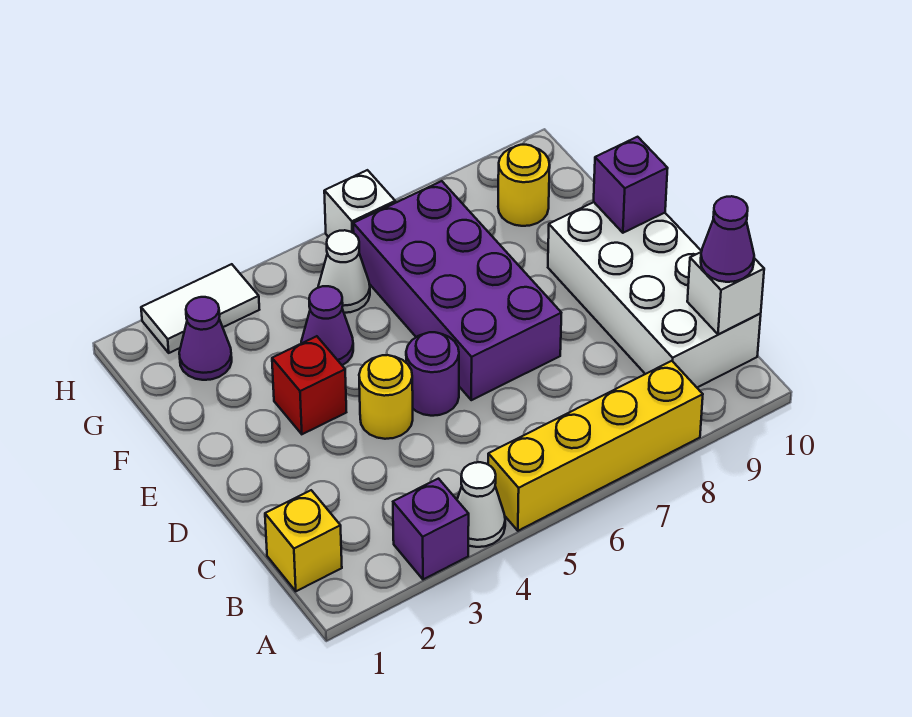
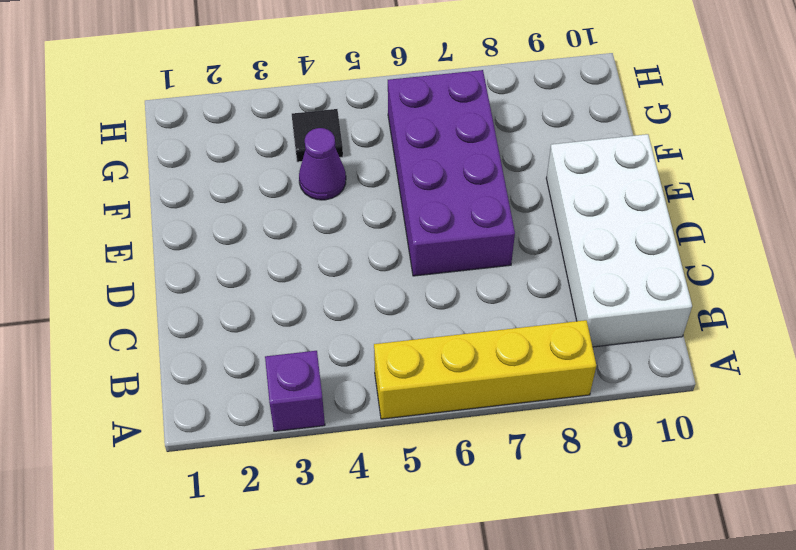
black 1x1 tile [292,109,343,162] -> none
none -> white 1x1 cone [457,462,505,547]
none -> yellow 1x1 brick [265,490,342,591]
none -> yellow 1x1 round brick [359,355,413,439]

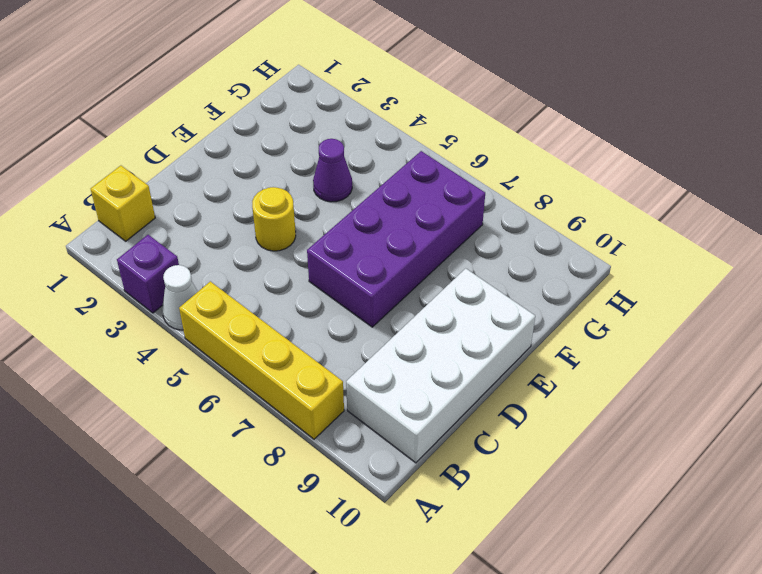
none -> purple 1x1 round brick [406,332,459,416]
none -> red 1x1 brick [272,336,346,434]
none -> purple 1x1 cone [179,297,232,380]

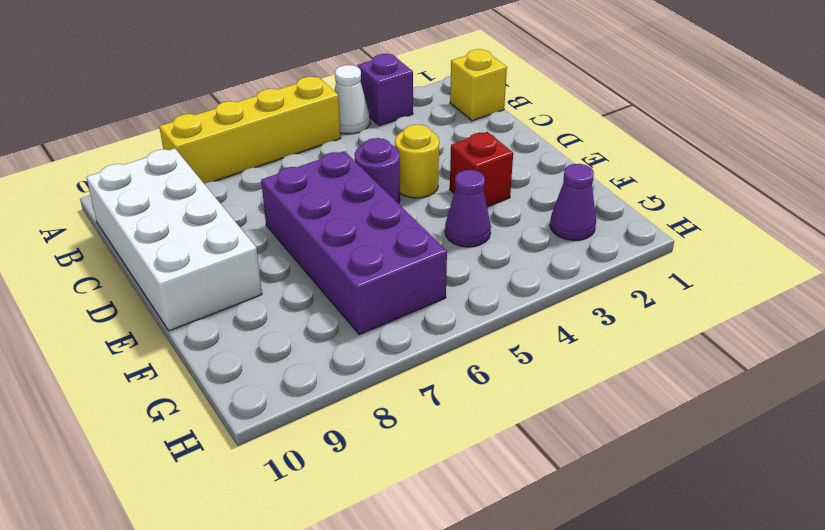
none -> white 1x1 cone [319,230,370,313]
none -> yellow 1x1 round brick [498,145,550,226]
none -> white 1x2 tile [141,264,259,353]

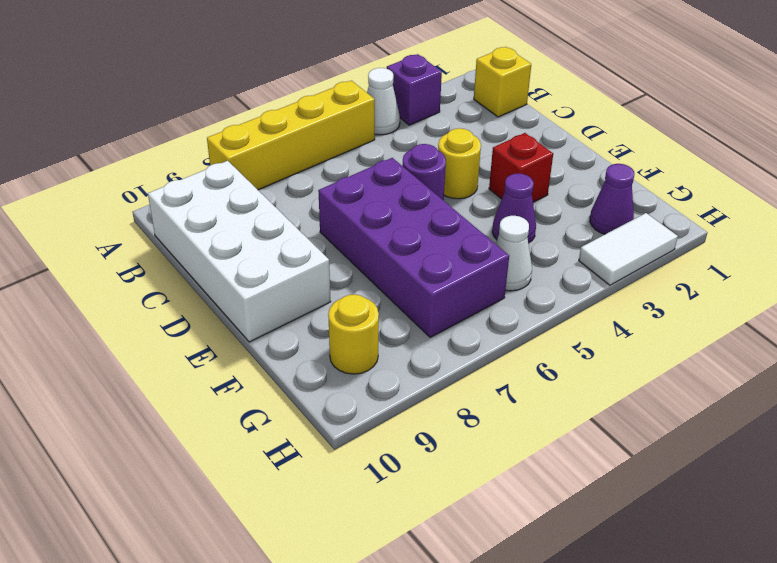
none -> white 1x1 brick [324,170,395,237]
none -> white 1x1 brick [687,252,764,335]
none -> purple 1x1 brick [594,137,668,233]

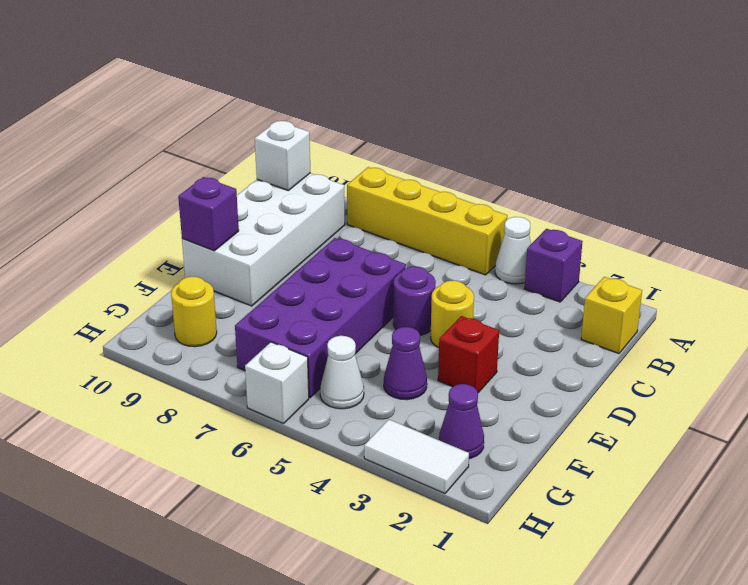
none -> purple 1x1 cone [701,196,754,282]

